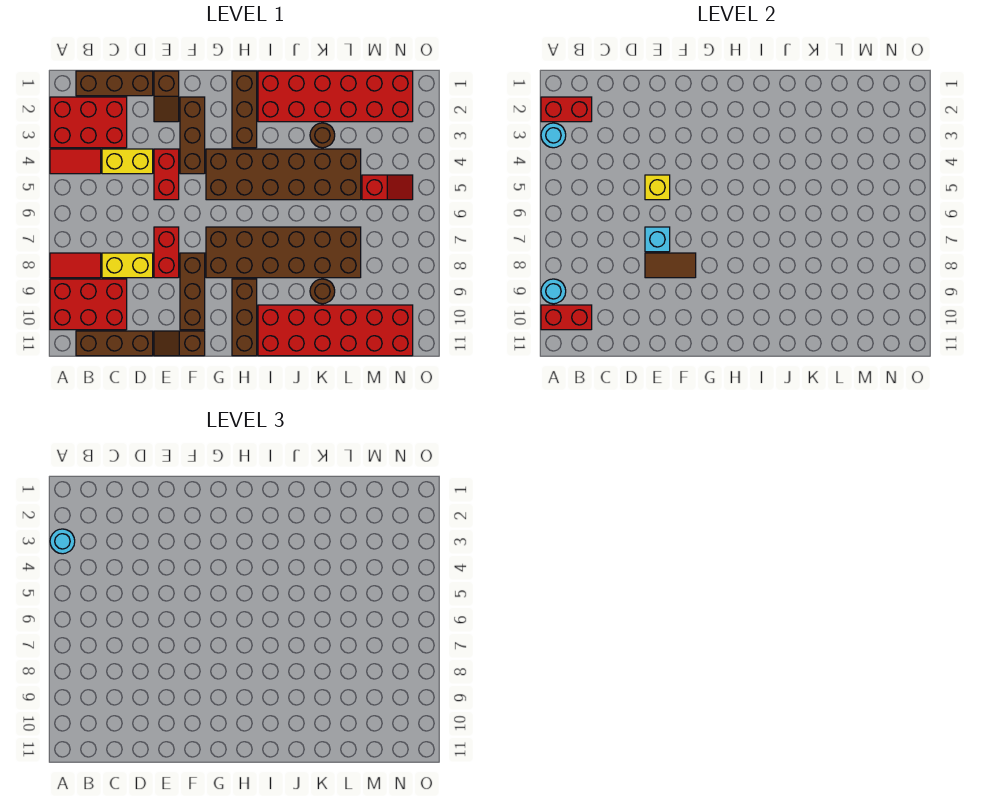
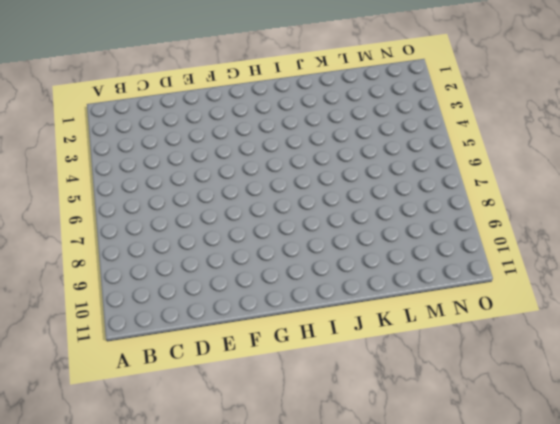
none -> red 2x3 brick [50,97,127,148]
none -> red 1x2 tile [50,149,101,174]
none -> red 1x2 tile [50,253,101,278]
none -> red 2x3 brick [50,279,127,330]

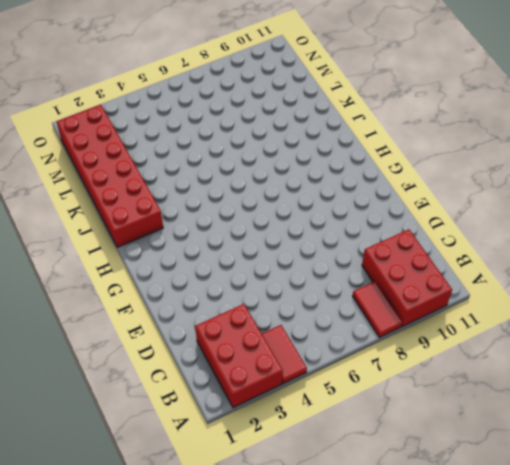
none -> brown 1x3 brick [76,71,153,96]
none -> brown 1x3 brick [76,331,153,356]
none -> yellow 1x2 brick [102,149,153,174]
none -> yellow 1x2 brick [102,253,153,278]

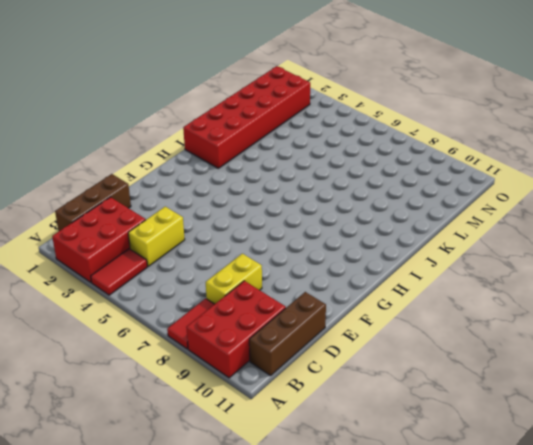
none -> brown 1x2 slope [154,71,179,122]
none -> red 1x2 brick [154,149,179,200]
none -> red 1x2 brick [154,227,179,278]
none -> brown 1x2 slope [154,331,205,356]

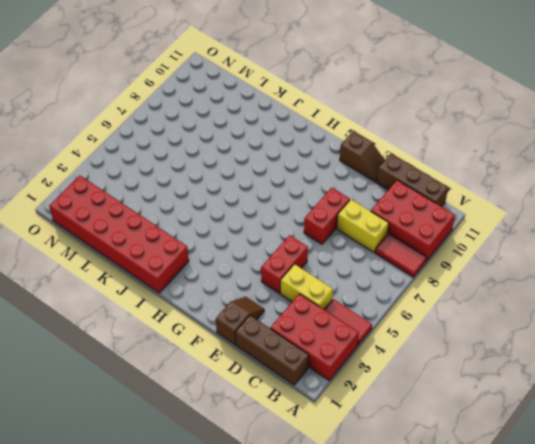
none -> brown 1x3 brick [180,97,205,174]
none -> brown 1x3 brick [180,253,205,330]
none -> brown 2x6 brick [206,149,361,200]
none -> brown 2x6 brick [206,227,361,278]

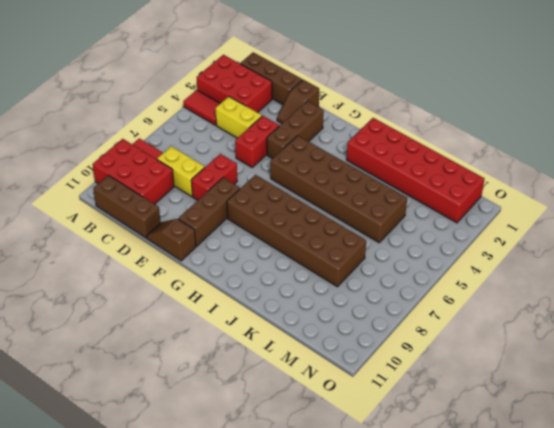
none -> brown 1x3 brick [232,71,257,148]
none -> brown 1x3 brick [232,279,257,356]
none -> red 2x6 brick [258,305,413,356]
none -> brown 1x1 round brick [310,123,335,148]

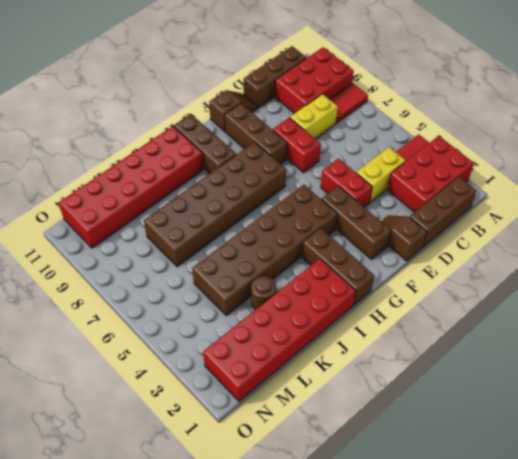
none -> brown 1x1 round brick [310,279,335,304]
none -> red 1x2 slope [362,175,413,200]
none -> red 1x2 brick [541,97,592,122]
none -> cyan 1x1 round brick [541,123,566,148]

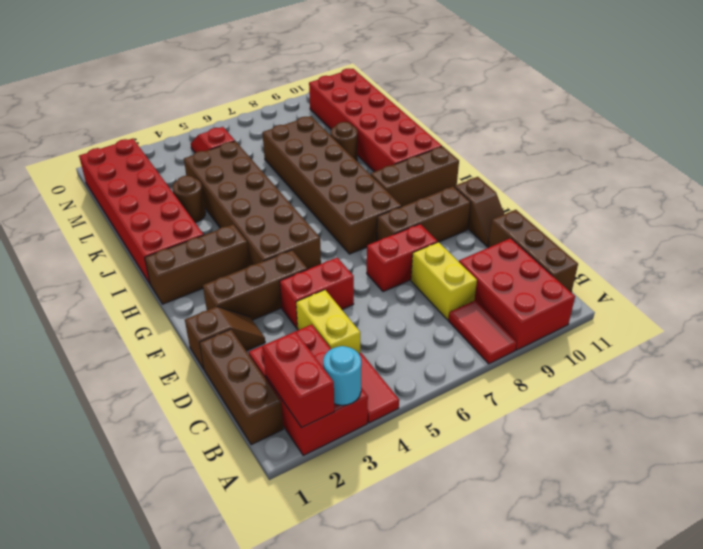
none -> cyan 1x1 round brick [541,279,566,304]
none -> red 1x2 brick [541,305,592,330]
none -> yellow 1x1 brick [645,175,670,200]
none -> cyan 1x1 brick [645,227,670,252]

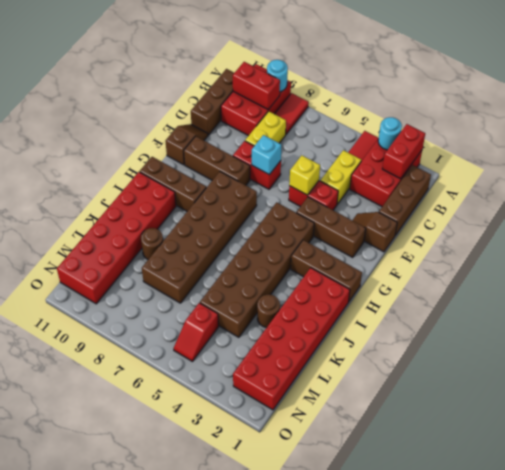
red 1x2 brick [233,62,280,109] -> red 1x2 brick turned to [541,305,592,330]
none -> brown 1x2 tile [645,253,696,278]
none -> cyan 1x1 round brick [50,529,75,554]

